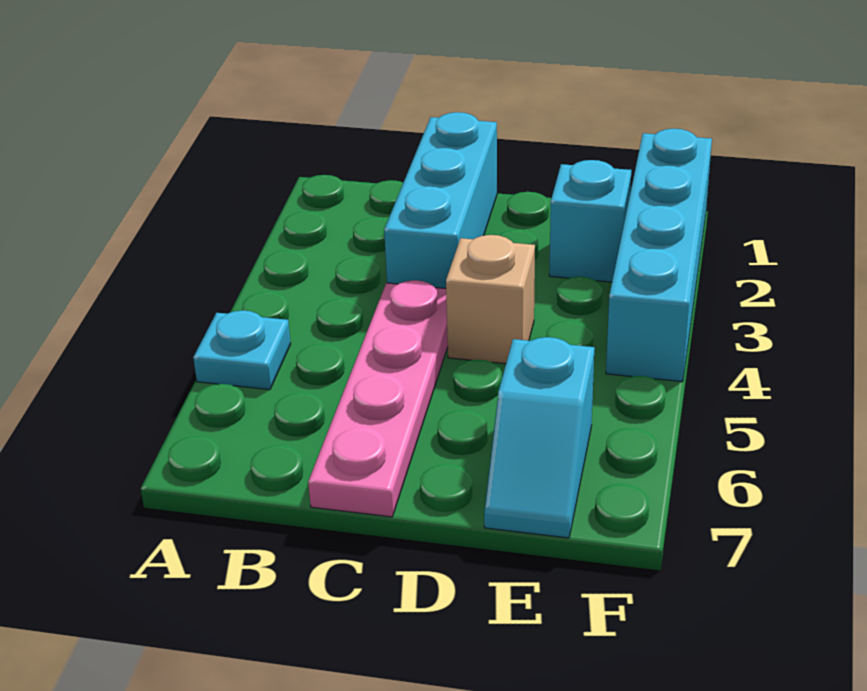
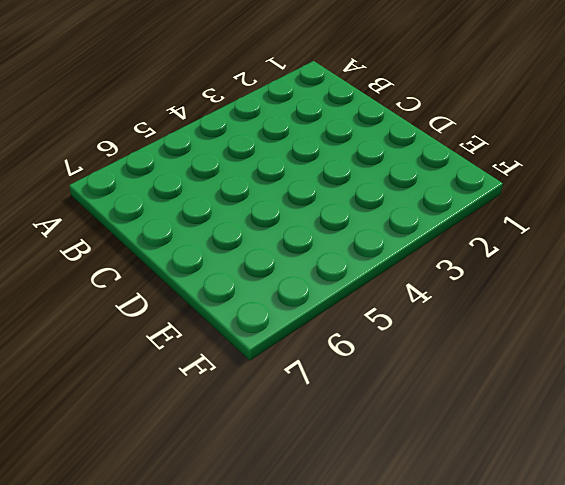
none -> cyan 1x1 plate [193,310,291,390]
none -> cyan 1x3 brick [384,112,497,289]

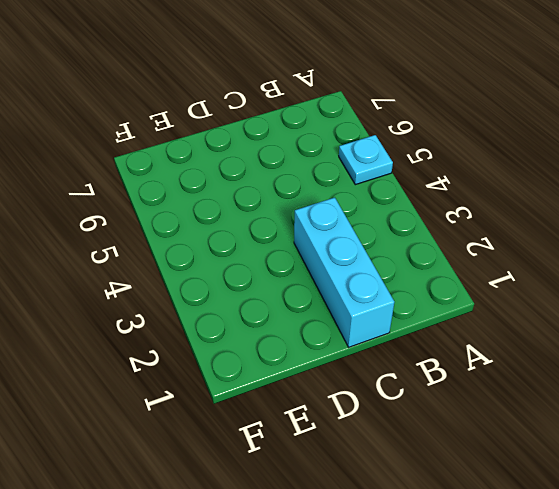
none -> pink 1x4 plate [308,280,448,517]
none -> tan 1x1 brick [446,235,535,364]

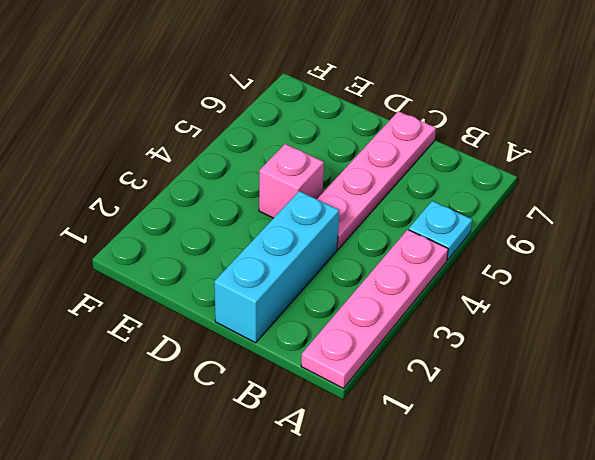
pink 1x4 plate [301,230,448,388] -> none
pink 1x1 brick [259,144,324,218] -> tan 1x1 brick [446,235,535,364]
none -> cyan 1x1 brick [549,160,631,282]
none -> cyan 1x2 slope [484,337,594,538]

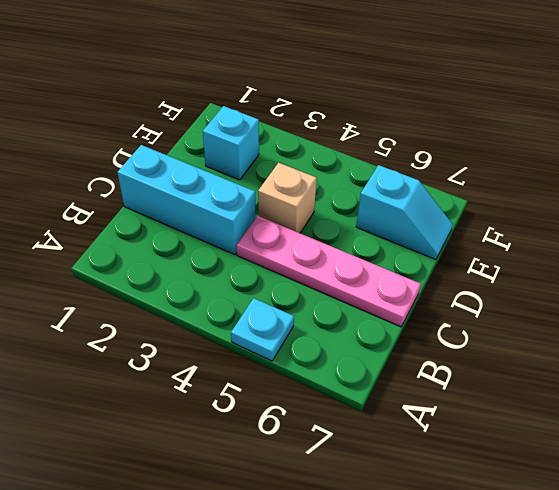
none -> cyan 1x4 brick [606,129,712,382]

